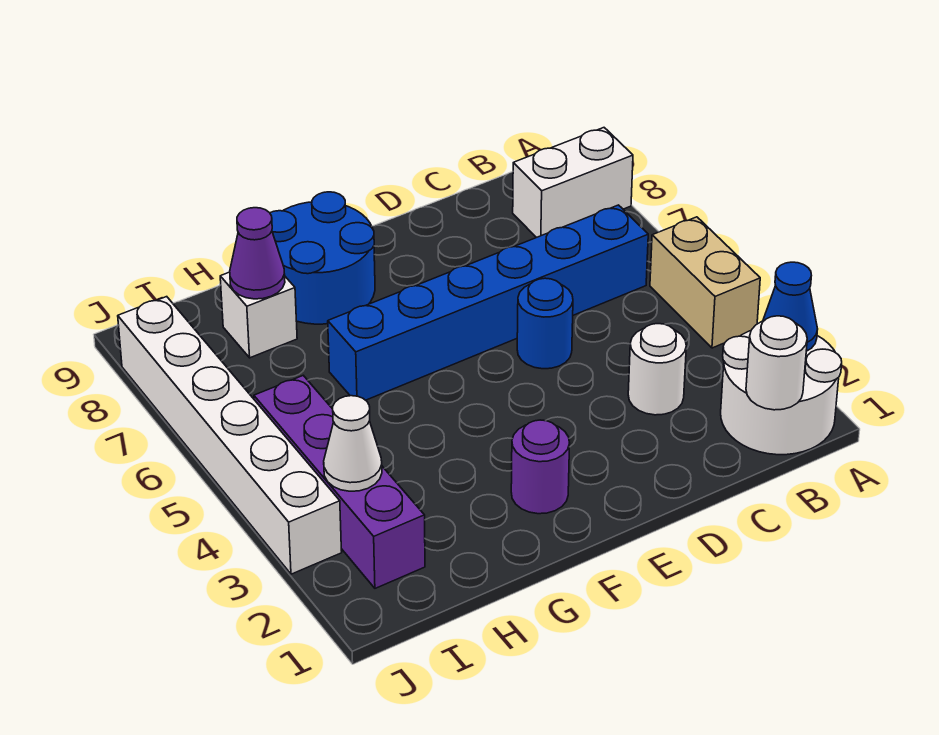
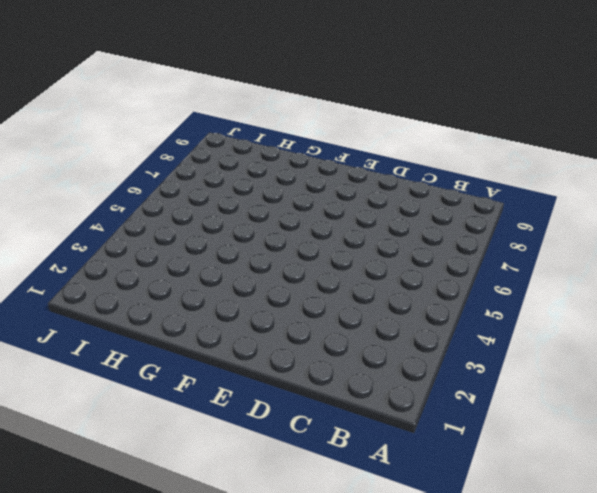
none -> white 2x2 round brick [721,331,842,455]
none -> tan 1x2 brick [650,217,760,348]
none -> white 1x2 brick [513,128,633,238]

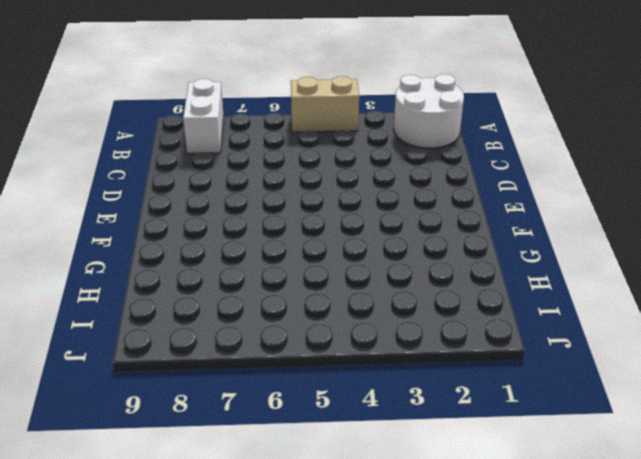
none -> blue 1x6 brick [328,205,648,400]
none -> white 1x1 round brick [628,324,686,415]
none -> blue 1x1 round brick [517,278,573,369]

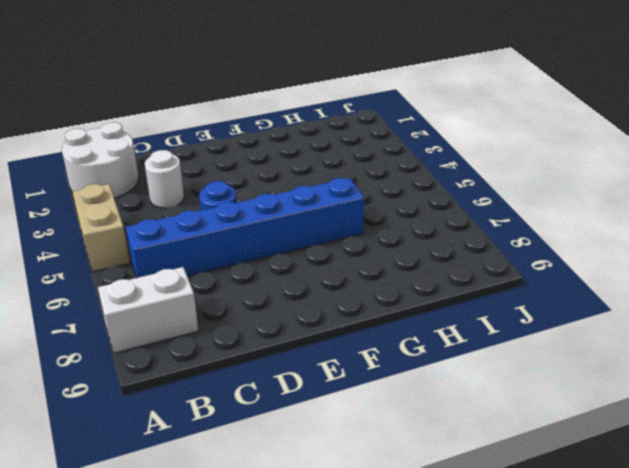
none -> purple 1x1 round brick [511,420,570,514]
none -> blue 2x2 round brick [270,192,375,324]
none -> white 1x1 brick [220,272,297,358]

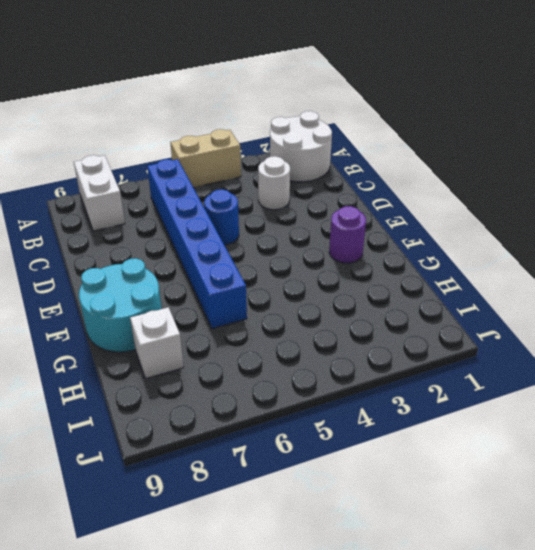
cyan 2x2 round brick [79,258,162,352] -> blue 2x2 round brick [270,192,375,324]
none -> purple 1x4 brick [254,376,425,588]
none -> white 1x6 brick [118,297,342,574]
none -> blue 1x1 cone [763,262,818,351]

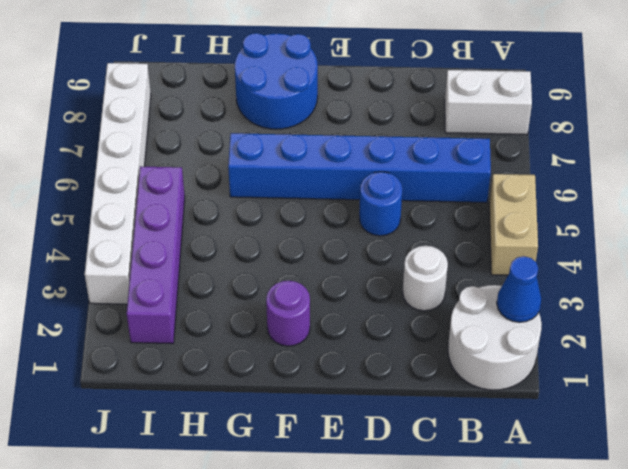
none -> white 1x1 brick [220,272,297,358]
none -> white 1x1 round brick [746,316,807,410]
none -> purple 1x1 cone [230,208,285,299]

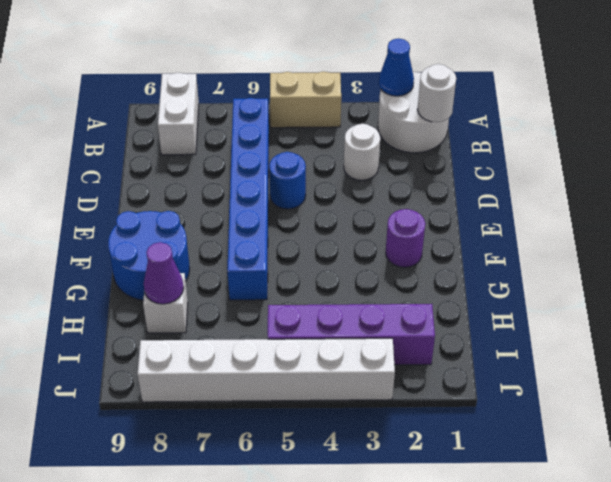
none -> white 1x1 cone [324,396,382,491]

